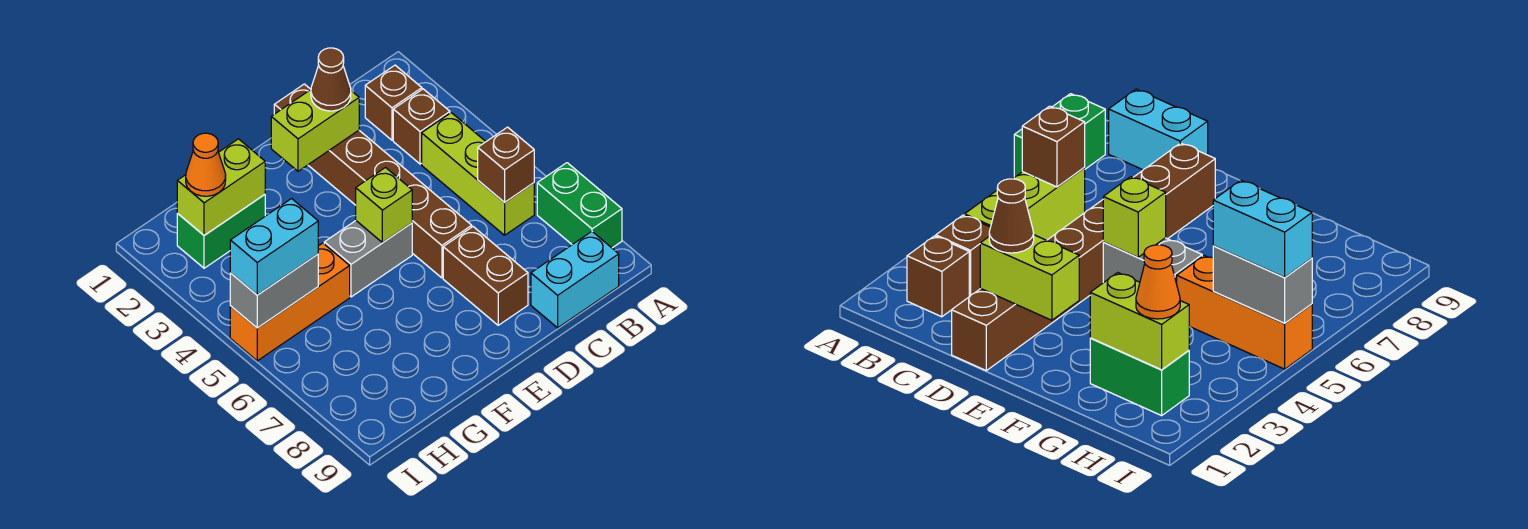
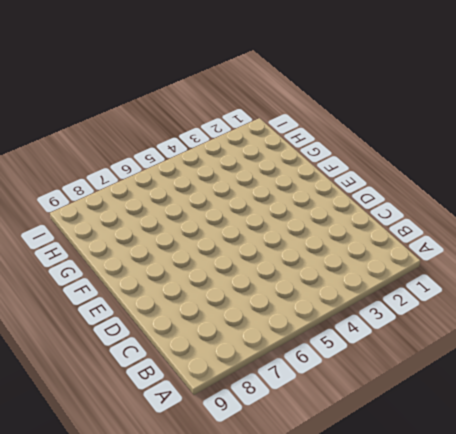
none -> green 1x2 brick [537,163,622,248]
none -> brown 1x1 brick [365,65,422,140]
none -> brown 1x1 brick [393,89,450,164]

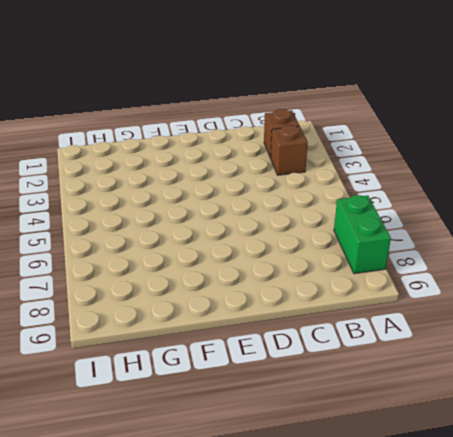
none -> lime 1x3 brick [422,113,534,235]
none -> cyan 1x2 brick [531,232,619,328]
none -> brown 1x6 brick [274,84,472,278]

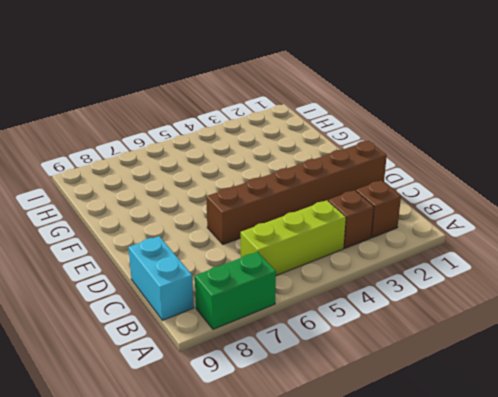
none -> brown 1x2 brick [443,227,528,325]
none -> grey 1x2 brick [324,221,412,297]
none -> green 1x2 brick [177,195,265,268]

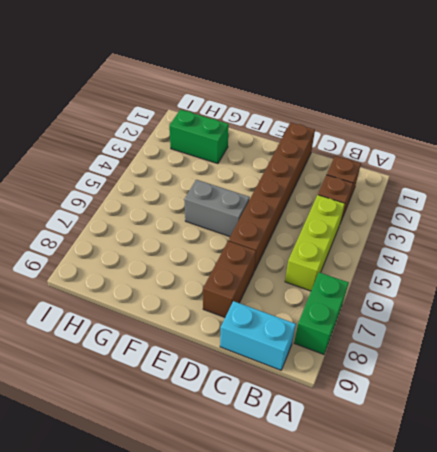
none -> orange 1x3 brick [230,243,350,361]
none -> brown 1x1 brick [478,127,534,203]
none -> lime 1x2 brick [271,90,359,171]

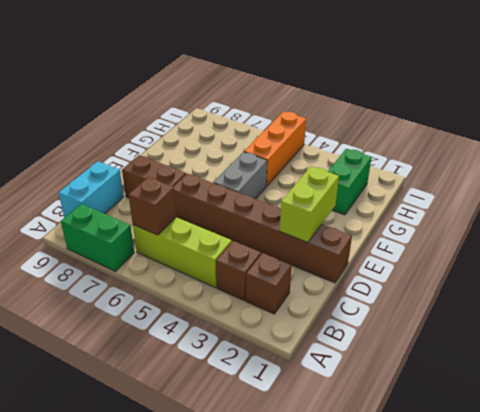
none -> lime 1x1 brick [356,168,412,243]
none -> lime 1x2 brick [177,139,265,235]
none -> grey 1x2 brick [230,254,318,328]

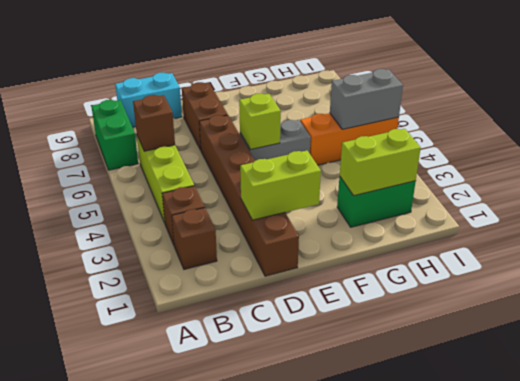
none -> brown 1x1 cone [311,48,351,111]
none -> orange 1x1 cone [186,133,226,196]
none -> cyan 1x2 brick [230,199,318,295]

